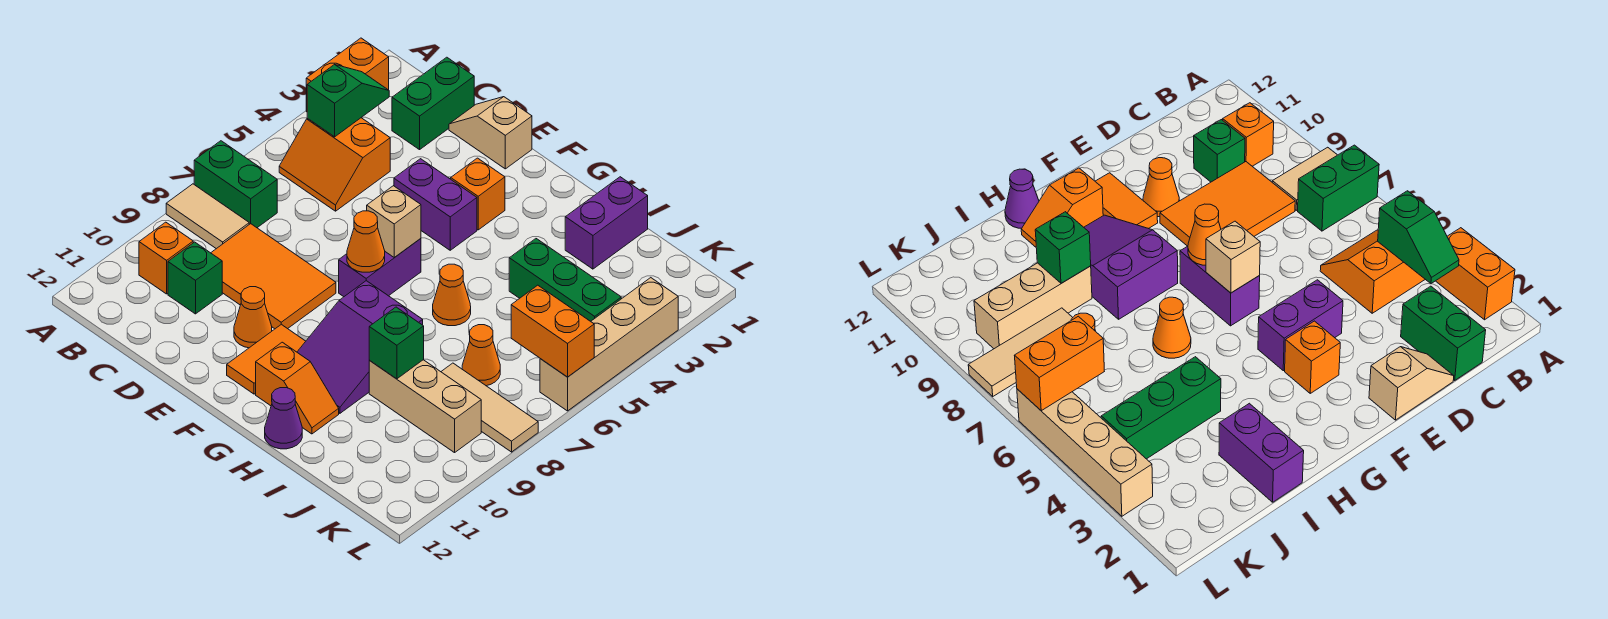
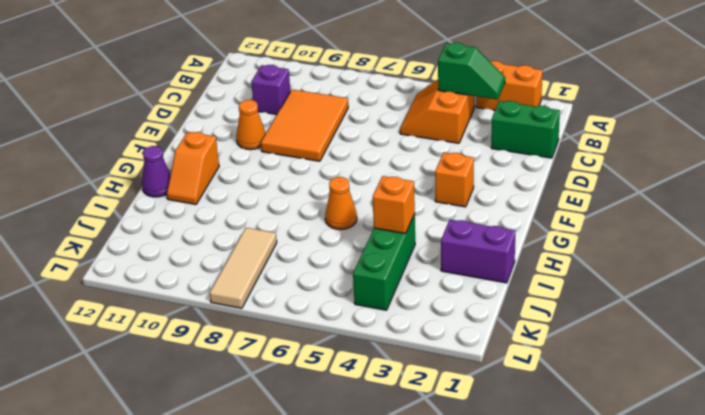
purple 1x1 brick [251,65,290,115] -> green 1x1 brick [168,242,222,314]
orange 1x1 brick [373,176,415,234] -> orange 1x1 brick moved to [139,222,193,294]
none -> green 1x2 brick [194,141,277,228]
none -> tan 1x2 tile [166,184,249,249]
none -> tan 1x2 slope [449,97,532,169]

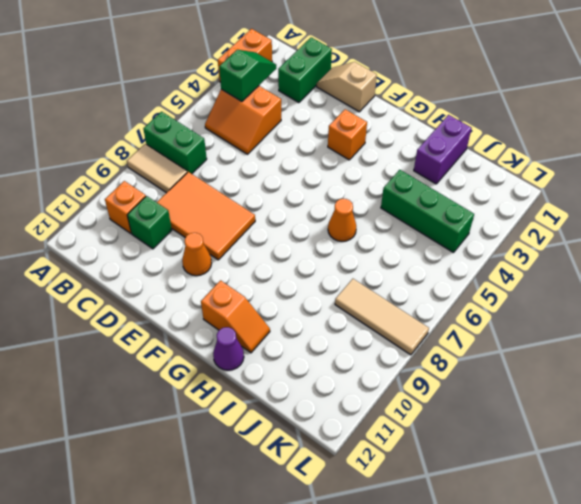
none -> purple 1x2 brick [394,159,477,250]
none -> purple 1x2 brick [339,239,421,297]
none -> orange 1x2 tile [227,324,306,394]

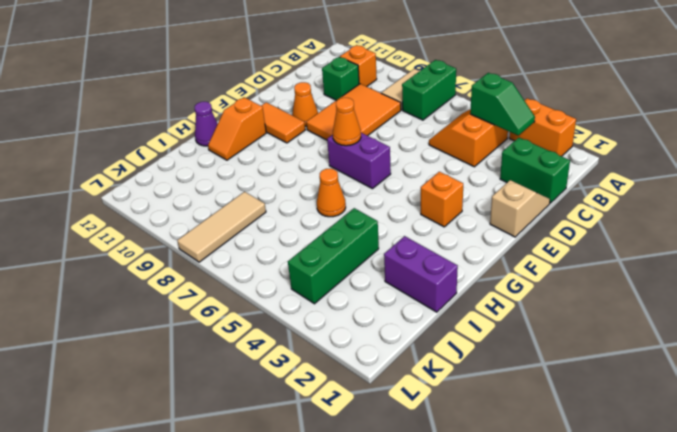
none -> purple 1x2 brick [394,159,477,250]
none -> purple 2x3 slope [297,281,423,413]
none -> tan 1x3 brick [369,360,481,453]

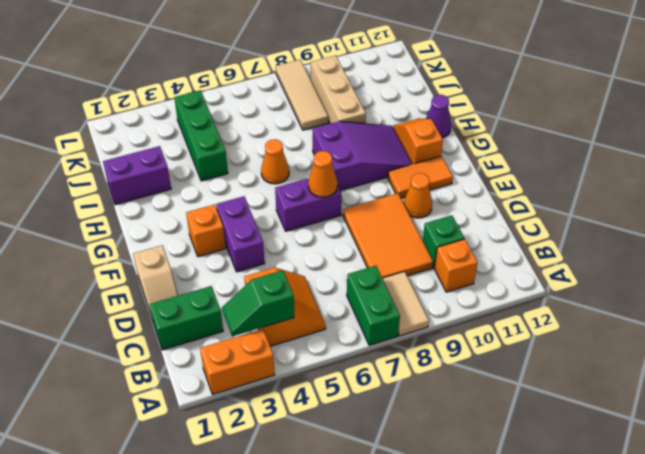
none -> orange 1x1 cone [462,325,500,386]
none -> tan 1x4 brick [540,278,678,411]
none -> tan 1x1 brick [367,186,421,258]

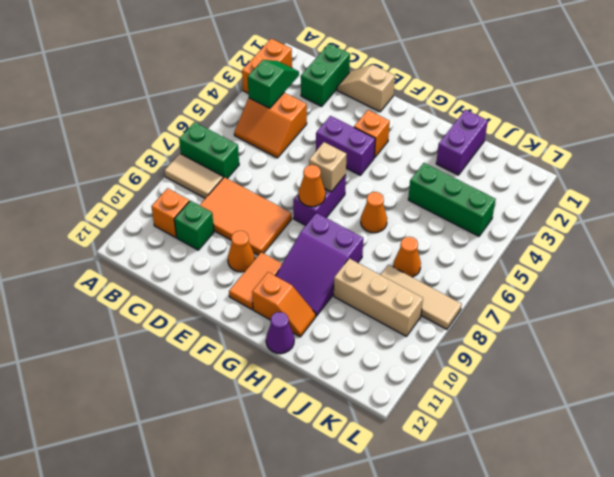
none -> tan 1x4 brick [540,278,678,411]
none -> green 1x1 brick [369,307,424,379]
none -> orange 1x2 brick [511,285,594,377]

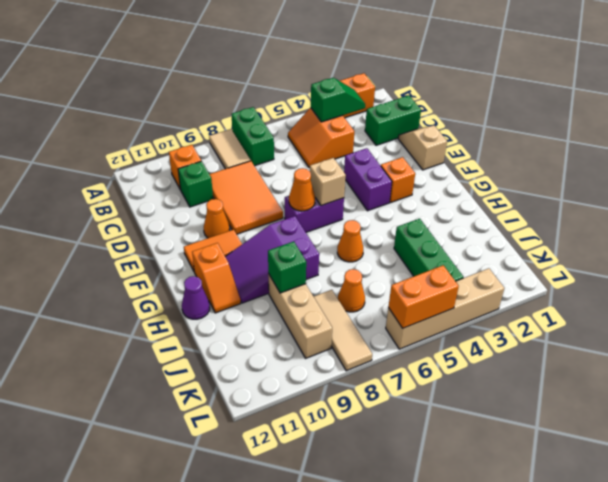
orange 1x2 brick [388,265,459,328] -> orange 1x2 brick turned to [511,285,594,377]
none -> purple 1x2 brick [565,177,648,269]

